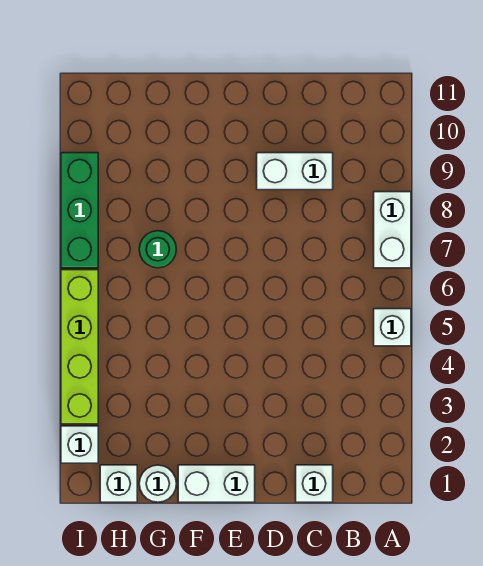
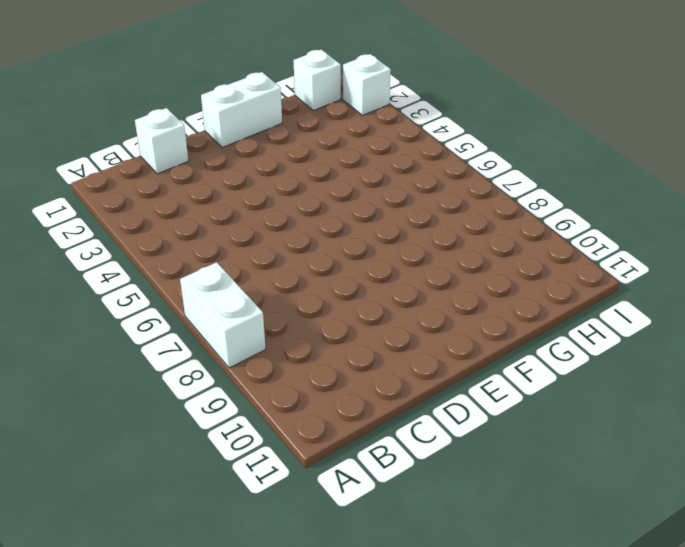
none -> white 1x1 brick [374,309,411,346]
none -> white 1x2 brick [257,153,333,190]

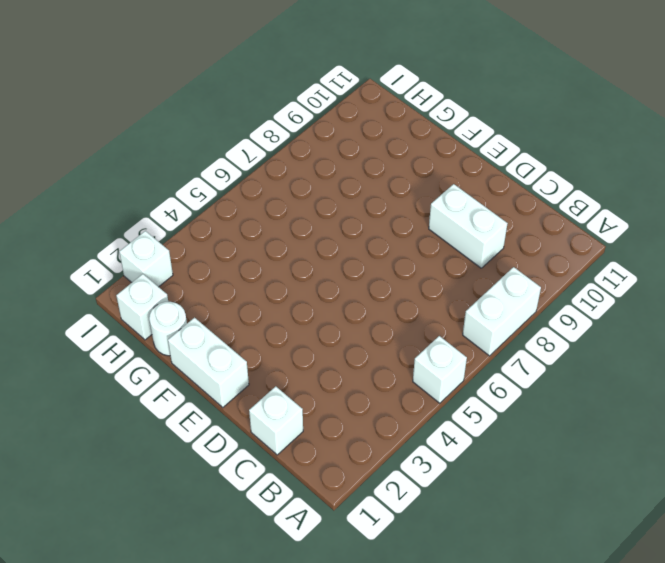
none -> green 1x1 round brick [139,231,176,268]
none -> lime 1x4 brick [61,270,98,424]

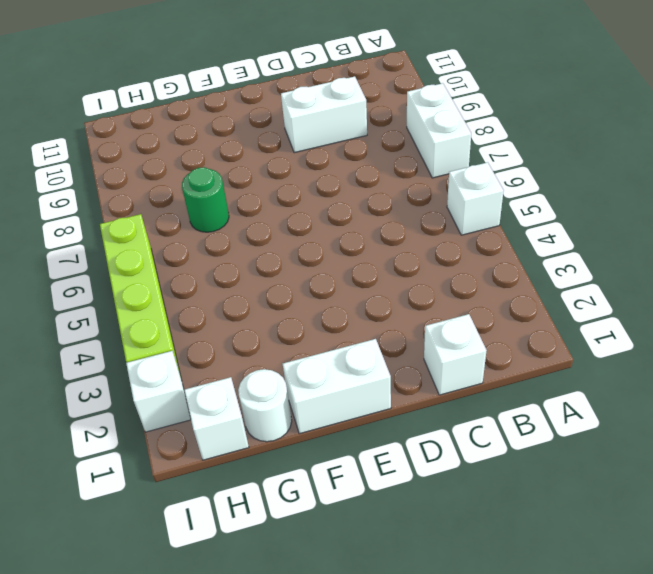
none -> green 1x3 brick [61,153,98,268]

